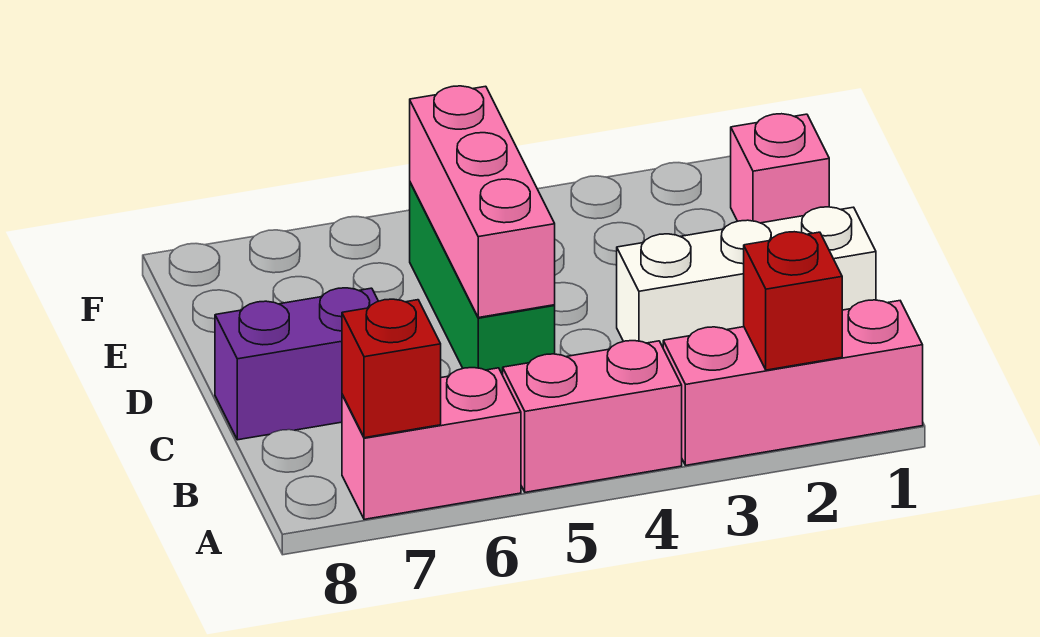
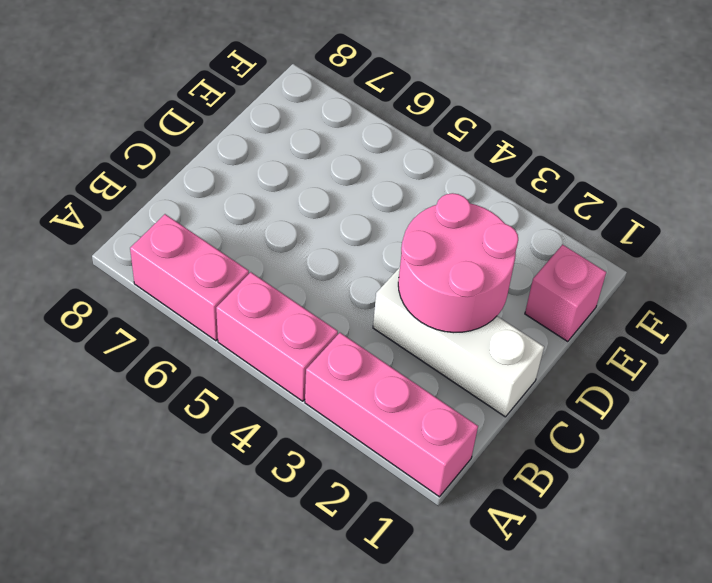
pink 2x2 round brick [398,193,518,333] -> none
none -> green 1x3 brick [410,183,555,375]
none -> purple 1x2 brick [215,288,378,440]

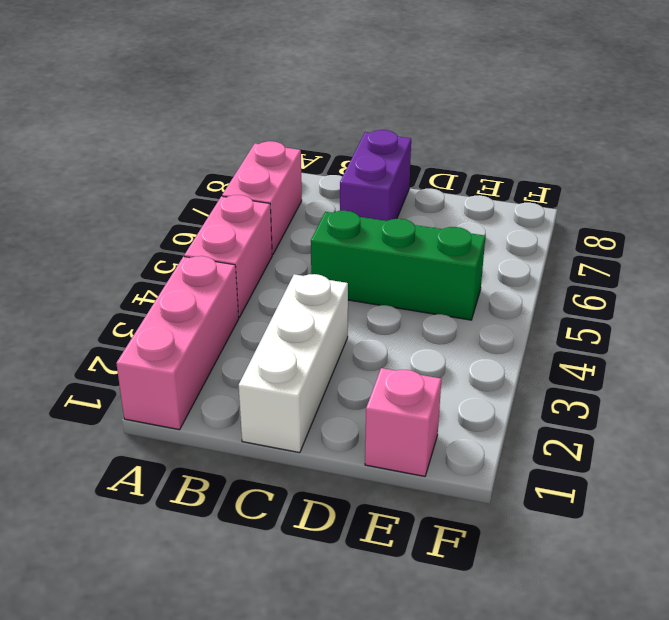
none -> red 1x1 brick [744,232,842,370]
none -> red 1x1 brick [342,299,441,438]

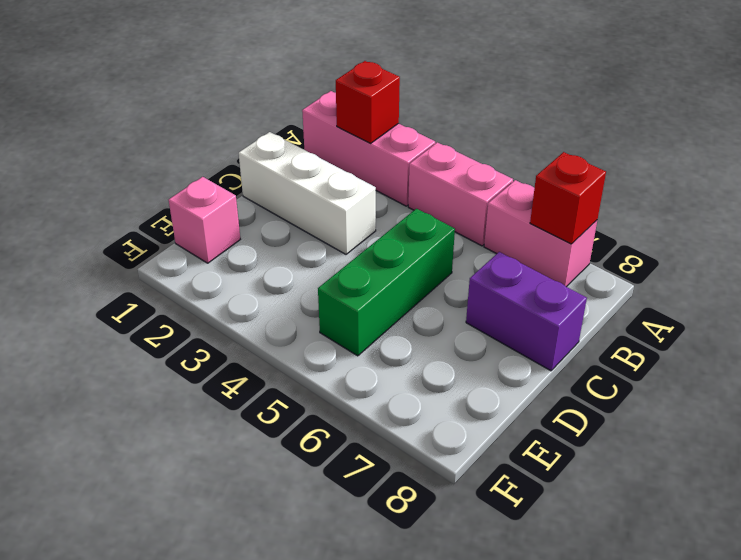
none -> pink 1x3 brick [410,86,555,318]

